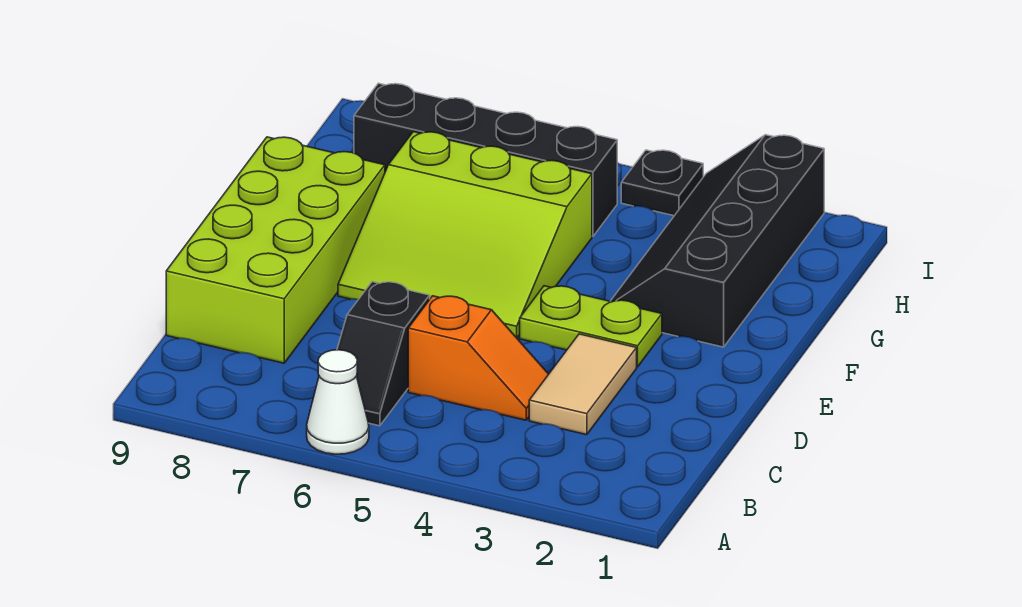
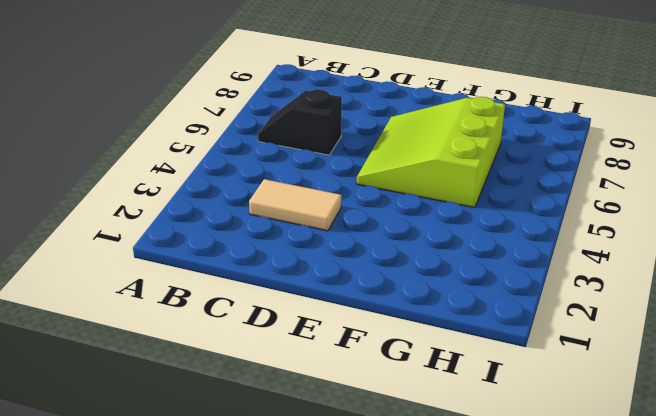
none -> white 1x1 cone [307,350,369,454]
none -> orange 1x2 slope [408,296,549,420]

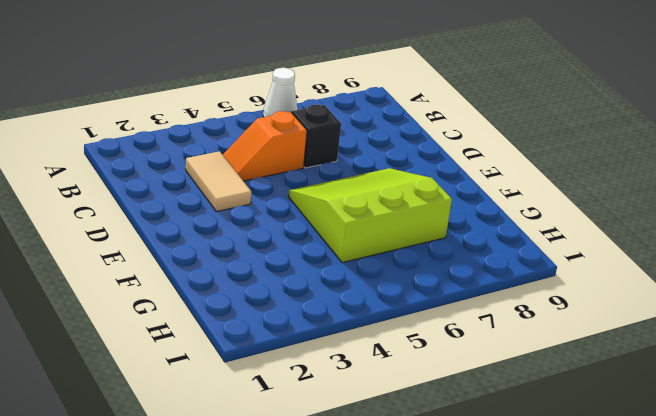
none -> lime 2x4 brick [166,137,385,363]
none -> lime 1x2 plate [520,286,662,367]

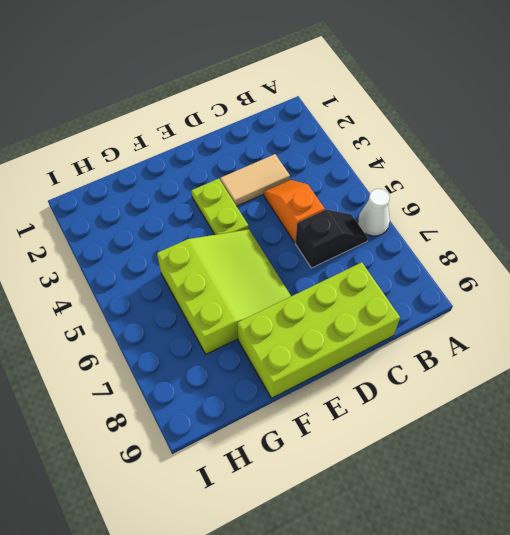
none -> black 2x4 slope [611,135,824,347]
none -> black 1x4 brick [354,83,617,236]

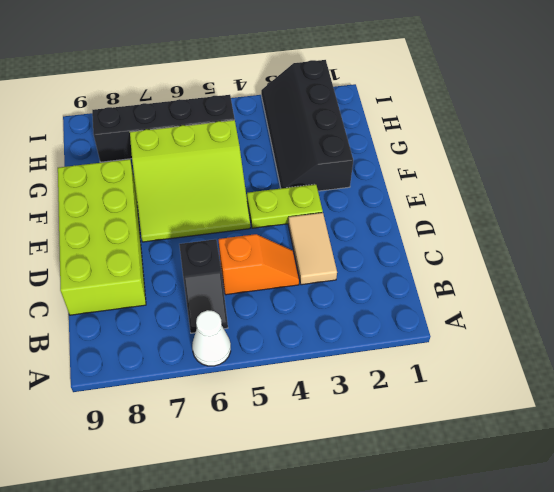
none -> black 1x1 plate [621,150,703,216]

